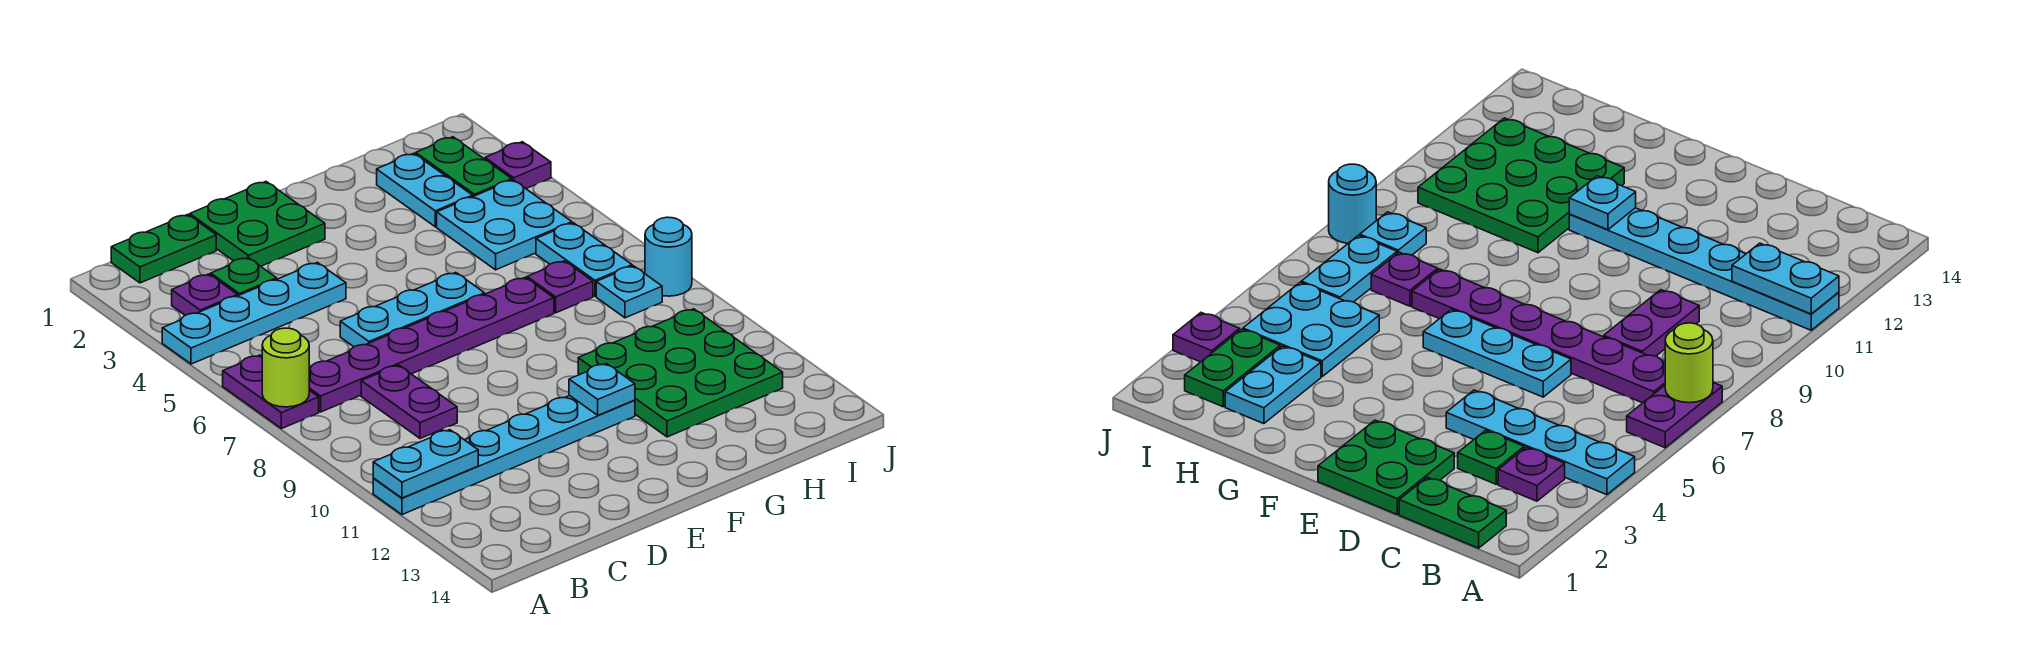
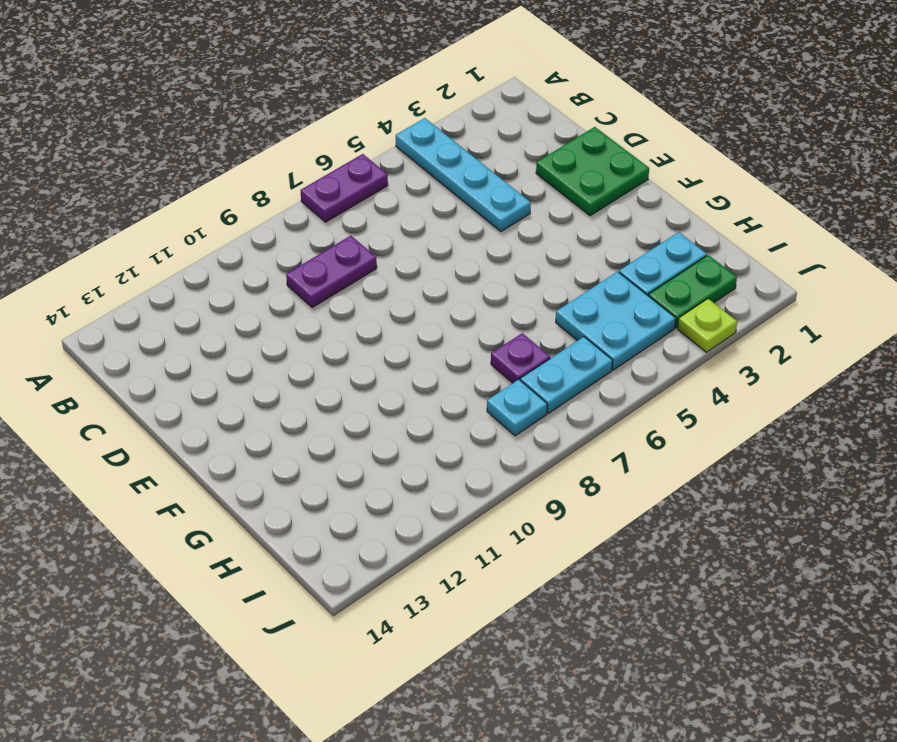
lime 1x1 plate [678,299,737,352] -> purple 1x1 plate [485,142,551,188]
none -> cyan 1x6 plate [373,395,635,515]
none -> green 1x2 plate [111,214,216,283]
none -> purple 1x1 plate [172,274,238,315]

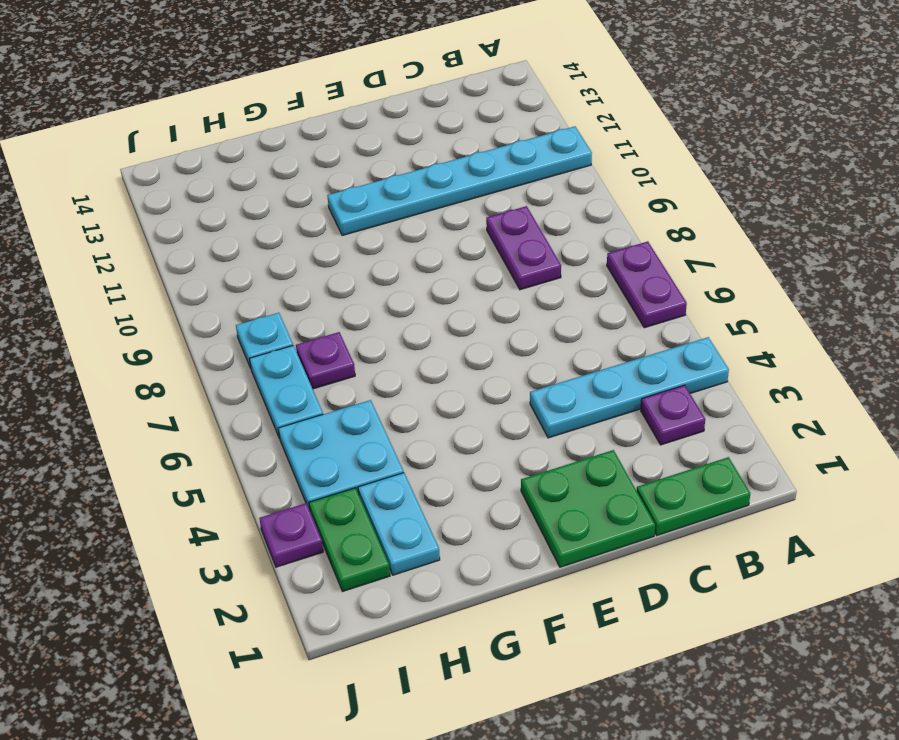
none -> purple 1x6 plate [309,278,554,412]
none -> green 1x1 plate [211,258,277,296]
none -> cyan 1x3 plate [340,272,485,347]

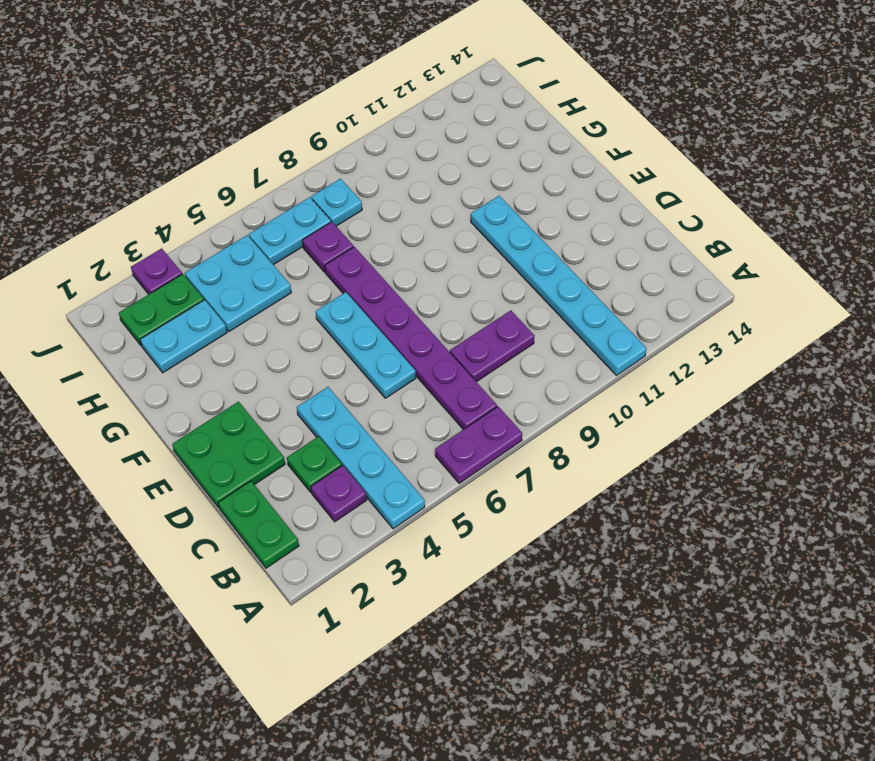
none -> green 3x3 plate [578,309,783,437]
none -> cyan 1x1 round brick [645,217,692,296]
none -> lime 1x1 round brick [262,328,309,407]

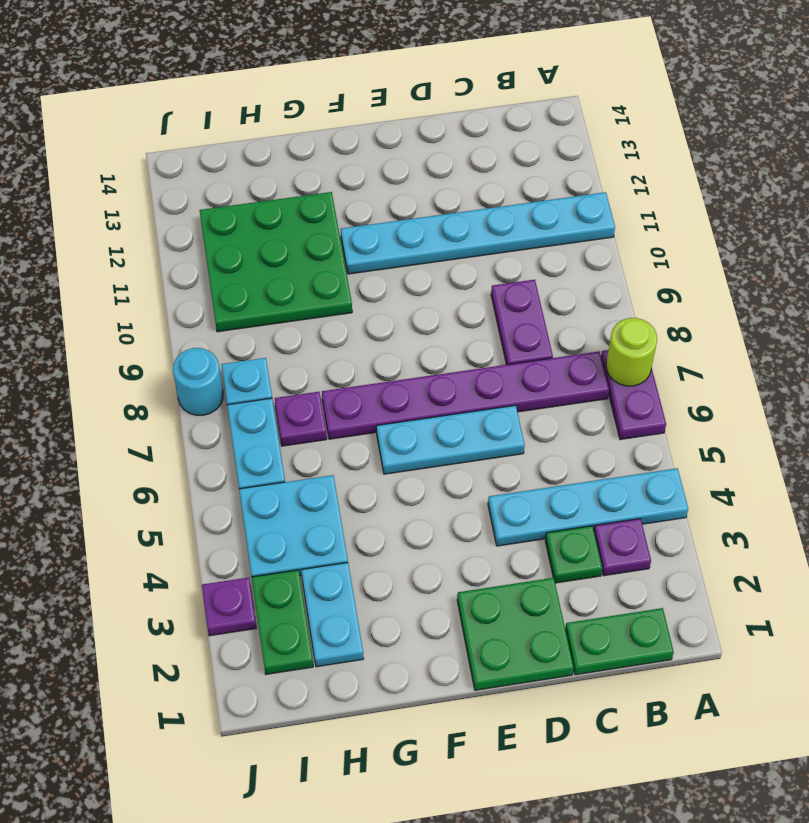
none -> cyan 1x2 plate [373,430,478,498]
none -> cyan 1x1 plate [569,363,635,415]

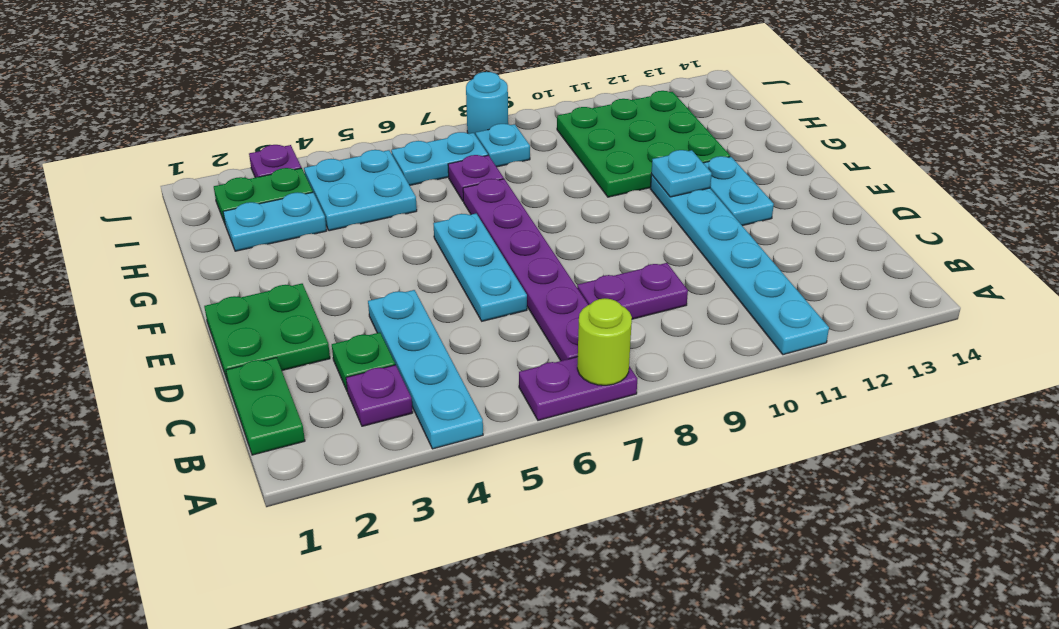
cyan 1x2 plate [703,156,774,226] -> cyan 1x2 plate moved to [373,430,478,498]

